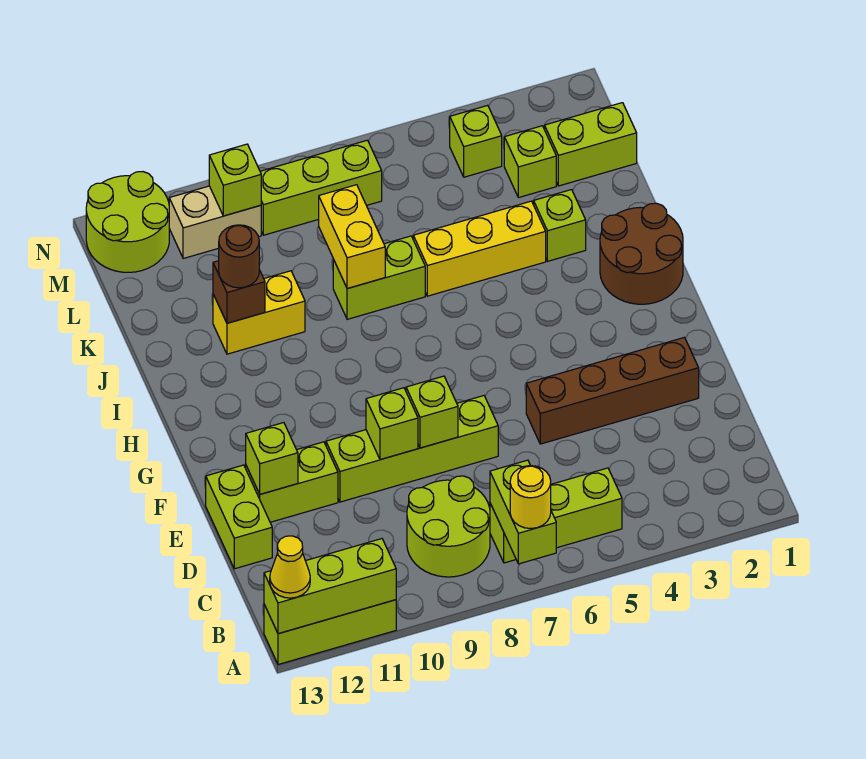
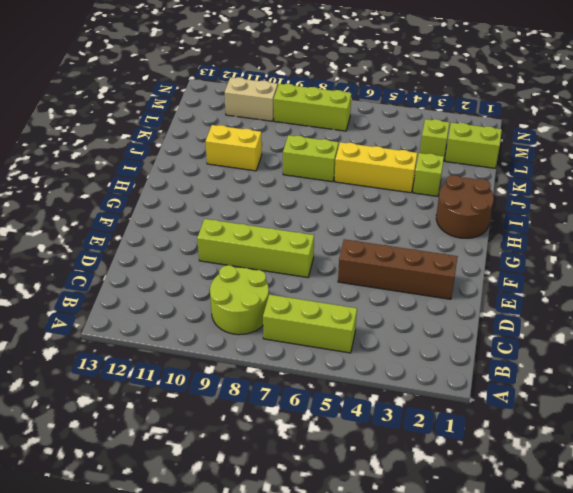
none -> lime 1x3 brick [264,600,396,664]
none -> lime 1x2 brick [206,465,272,569]
none -> lime 1x2 brick [246,442,338,522]

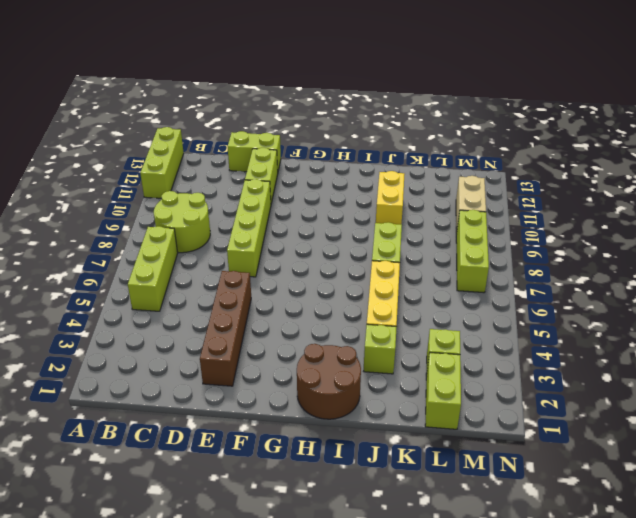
none -> lime 1x1 brick [450,105,502,177]
none -> lime 2x2 round brick [86,172,169,272]
none -> lime 1x2 brick [490,460,556,564]

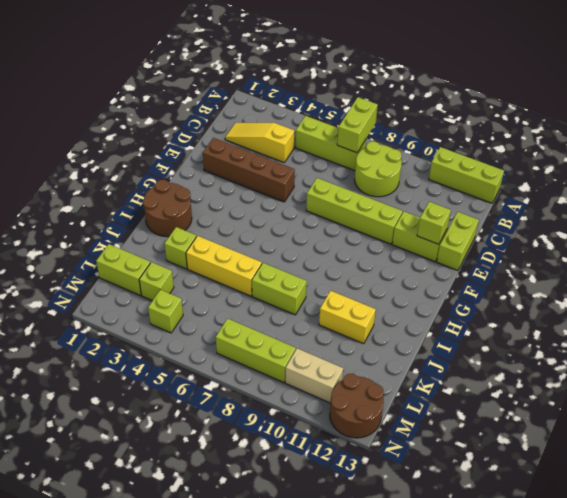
yellow 1x3 slope [225,123,294,162] -> none
brown 2x2 round brick [330,374,384,438] -> lime 2x2 round brick [86,172,169,272]
none -> lime 1x3 brick [264,539,396,634]
none -> lime 1x1 brick [406,376,458,448]
none -> lime 1x1 brick [366,388,418,460]

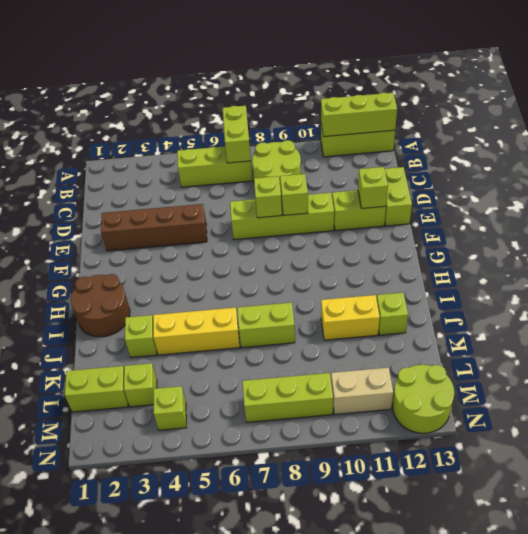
lime 1x1 brick [377,293,408,335] -> lime 1x1 brick moved to [209,144,261,216]
none -> yellow 1x2 brick [319,185,385,289]
none -> brown 1x1 brick [213,261,265,323]
none -> yellow 1x1 round brick [510,466,551,528]

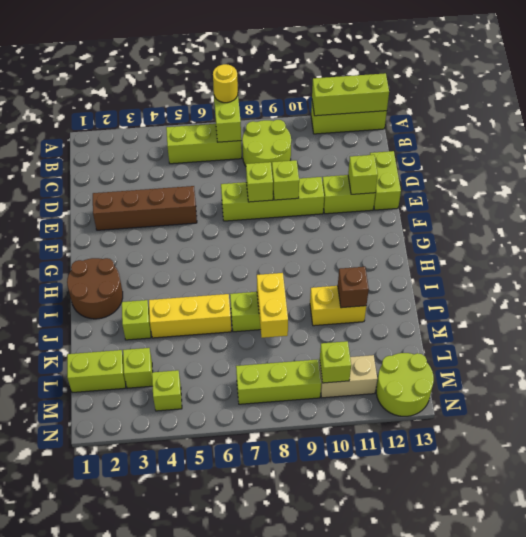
none -> yellow 1x1 cone [270,536,310,598]
none -> brown 1x1 round brick [219,225,259,288]

